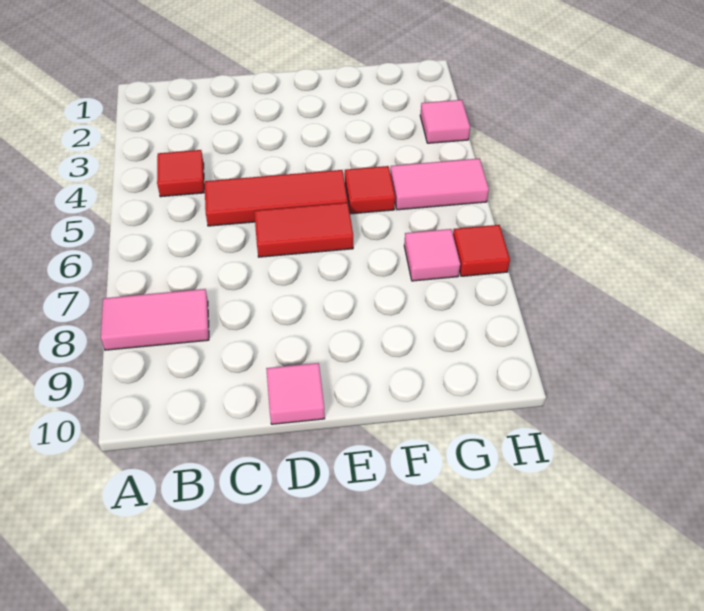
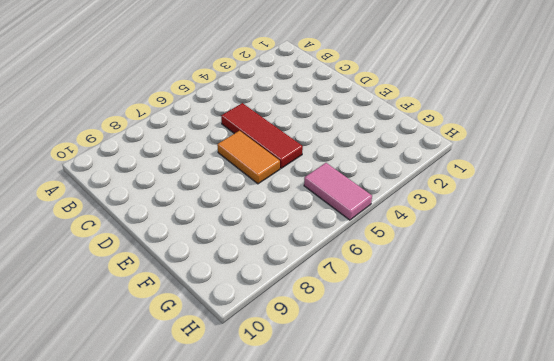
orange 1x2 tile [217,131,280,184] -> red 1x2 tile [254,203,353,257]
none -> pink 1x2 tile [101,289,209,350]
none -> red 1x1 tile [157,150,204,197]

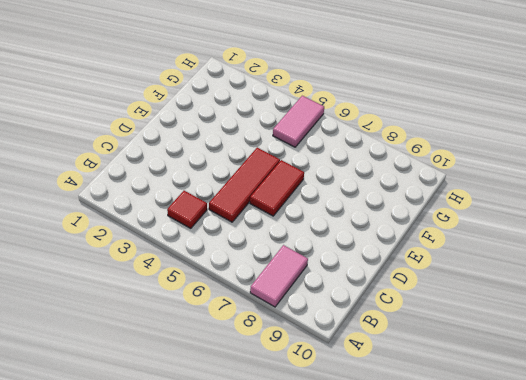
none -> pink 1x1 tile [266,363,325,424]
none -> red 1x1 tile [345,166,395,214]

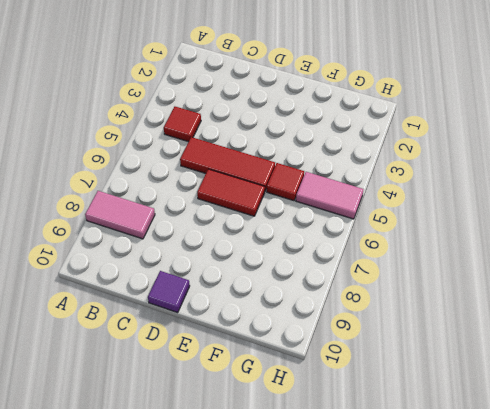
purple 1x1 tile [148,271,190,313] -> pink 1x1 tile [266,363,325,424]
none -> pink 1x1 tile [404,229,460,281]
none -> pink 1x1 tile [420,100,470,143]

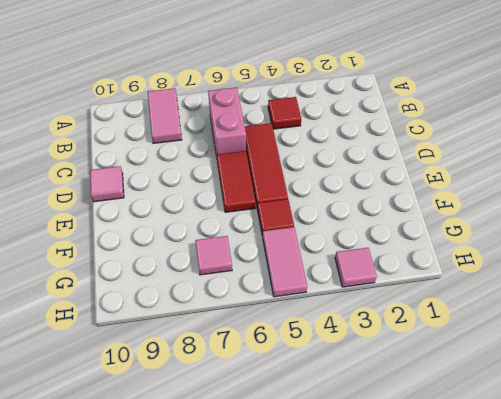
pink 1x2 brick [208,87,246,156] -> none
none -> red 1x1 tile [453,225,510,276]

